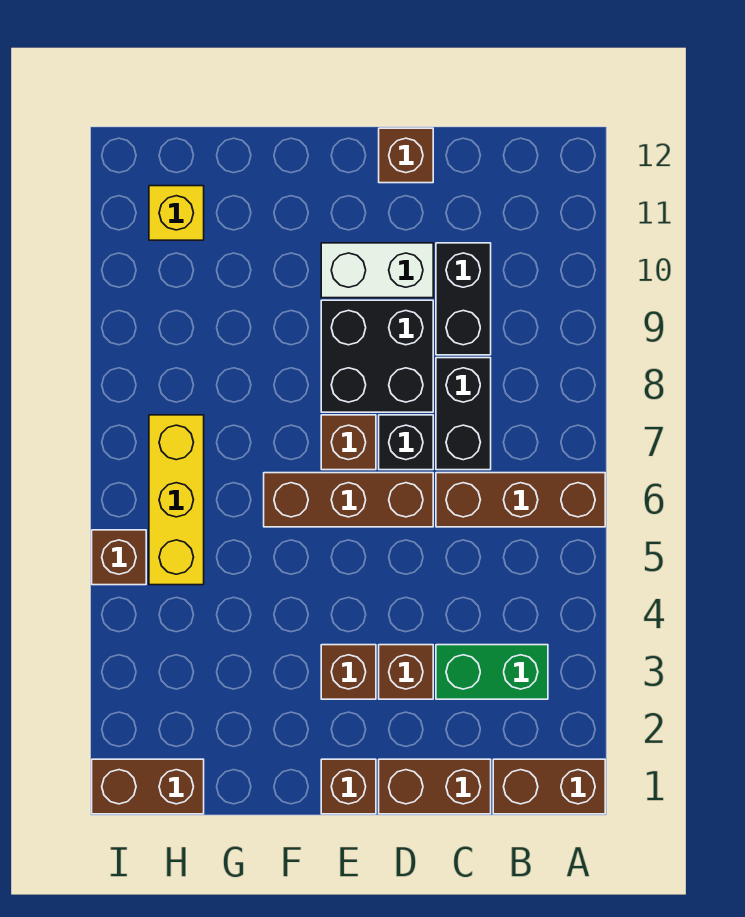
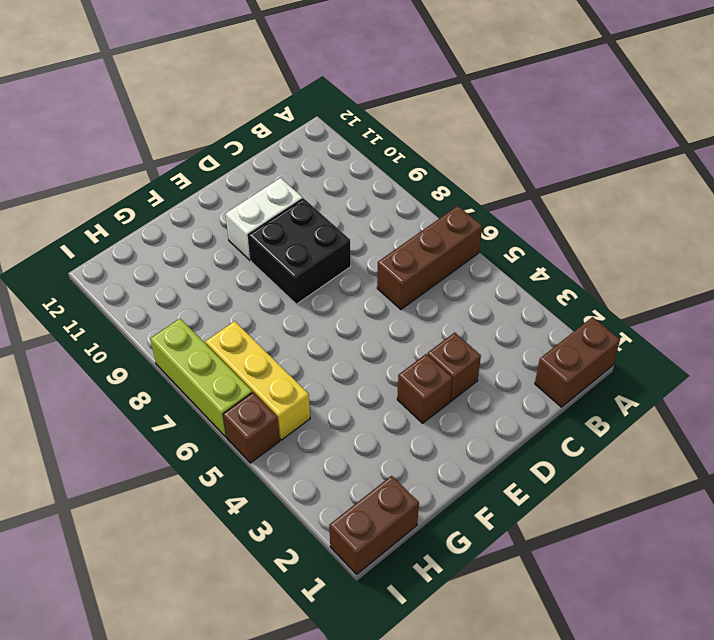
lime 1x3 brick [150,319,252,437] -> none
none -> green 1x2 brick [436,645,548,699]
none -> brown 1x2 brick [379,759,491,814]
none -> black 1x2 brick [436,358,491,470]

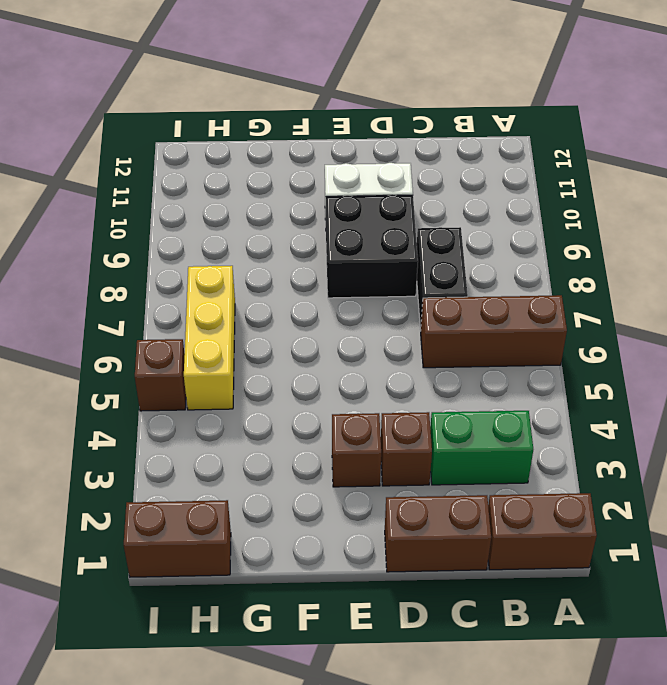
none -> black 1x2 brick [436,243,491,355]
none -> brown 1x3 brick [264,473,433,527]
none -> black 1x1 brick [379,415,433,470]

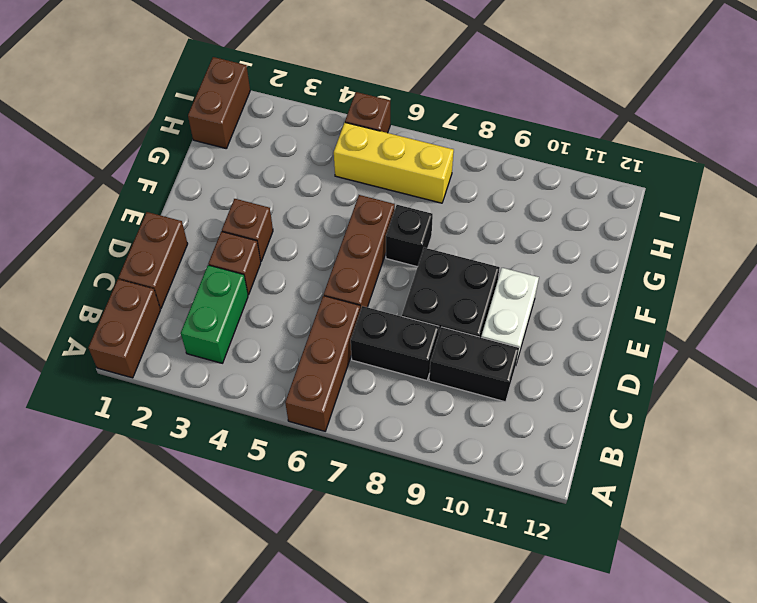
black 1x1 brick [386,205,433,267] -> black 1x1 brick moved to [379,415,433,470]
none -> brown 1x1 brick [379,128,433,183]
none -> brown 1x1 brick [321,759,376,814]
none -> brown 1x1 brick [321,415,376,470]

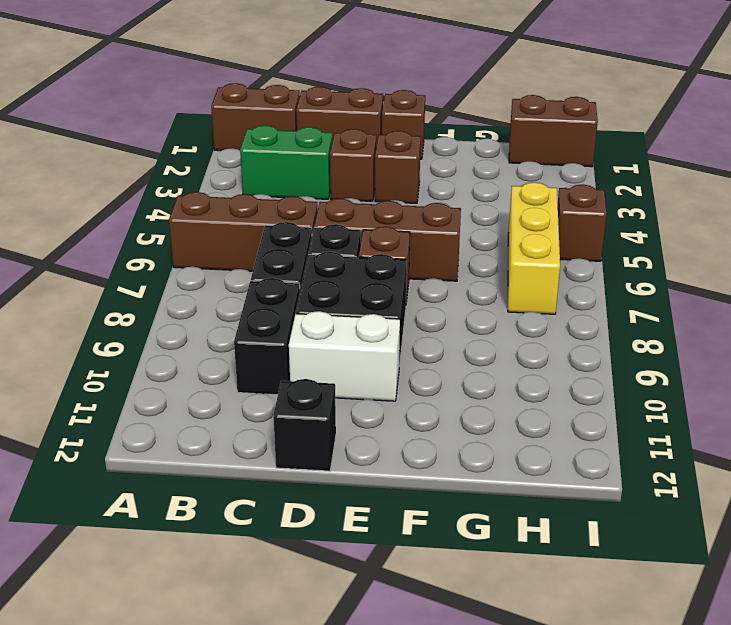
black 1x1 brick [273,379,336,471] -> brown 1x1 brick [379,128,433,183]
none -> yellow 1x1 brick [149,186,204,240]

